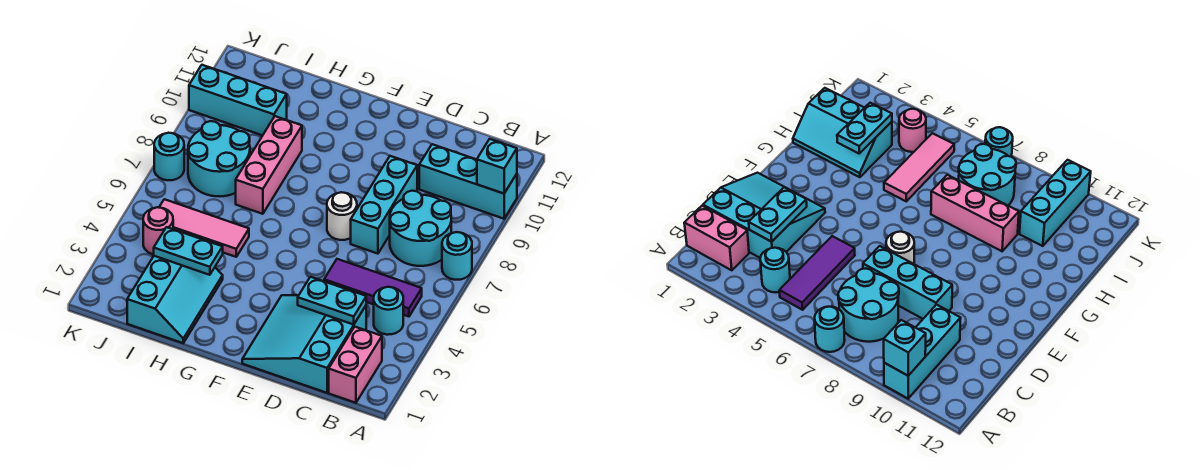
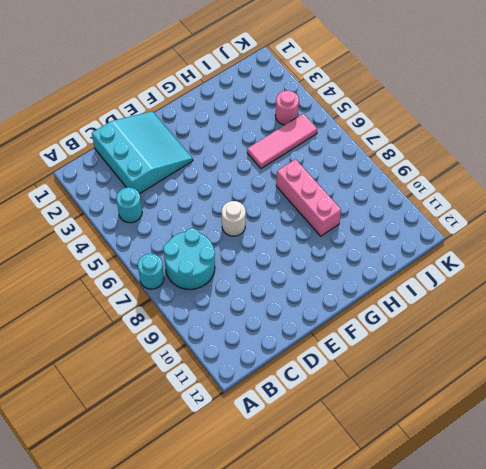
none -> cyan 1x3 brick [419,144,517,219]
none -> pink 1x2 brick [329,327,382,403]
none -> purple 1x3 tile [324,259,422,317]

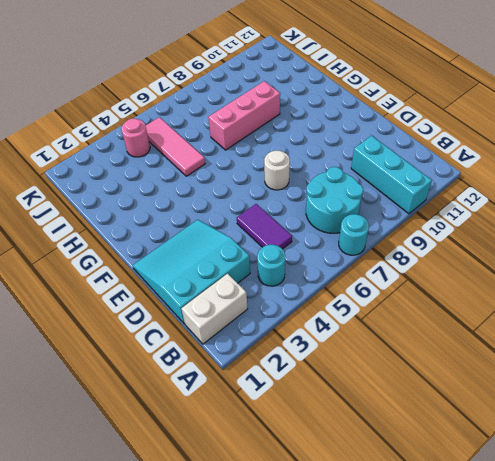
white 1x2 brick [181,274,248,344] -> pink 1x2 brick [329,327,382,403]
purple 1x2 tile [237,204,292,249] -> purple 1x3 tile [324,259,422,317]
none -> cyan 1x3 brick [351,156,417,254]
none -> cyan 2x3 slope [127,256,223,343]
none -> cyan 2x2 round brick [188,121,250,196]

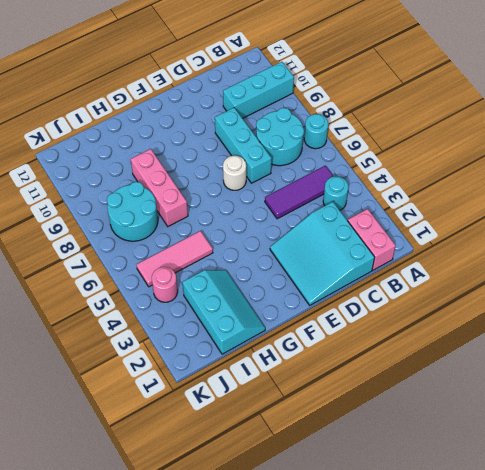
none -> cyan 1x3 brick [189,65,287,135]
none -> cyan 1x1 round brick [154,133,184,180]
none -> cyan 1x1 brick [477,139,517,194]

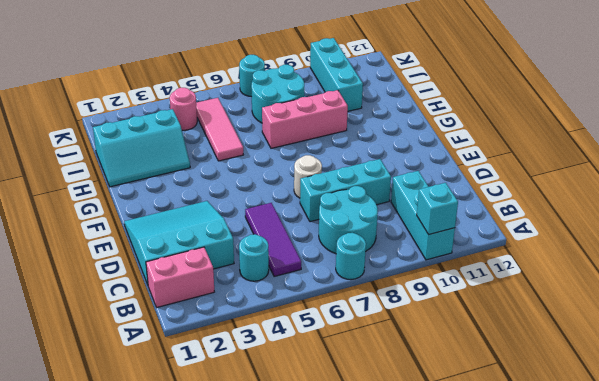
none -> cyan 1x2 plate [298,277,366,325]
none -> cyan 1x2 plate [154,227,223,275]

